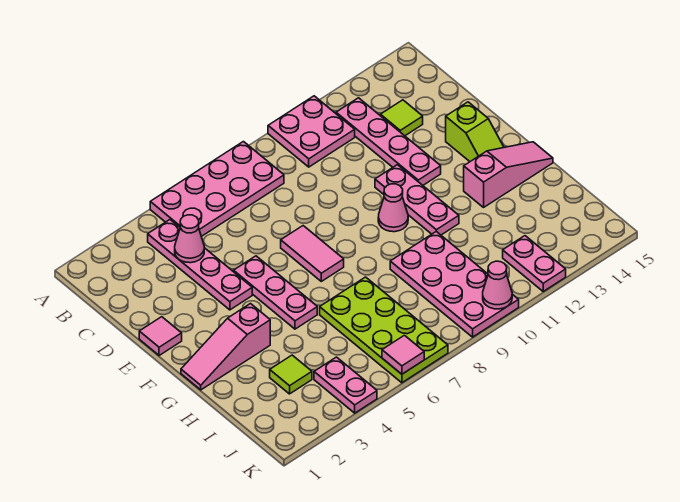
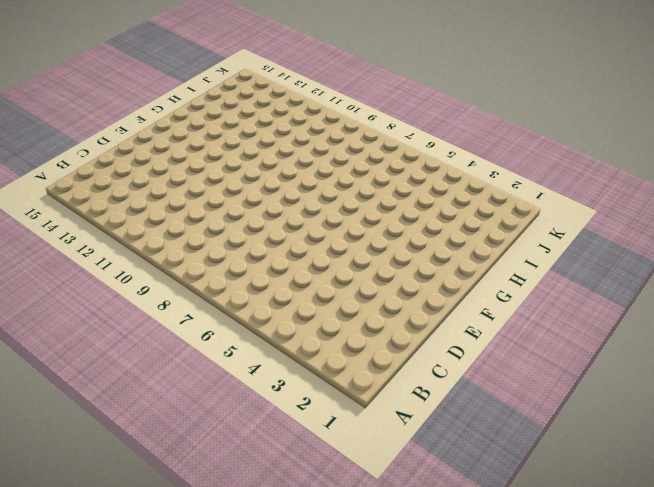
none -> pink 2x4 plate [150,142,284,237]
none -> pink 2x2 plate [268,96,355,167]
none -> pink 1x4 plate [148,220,252,310]

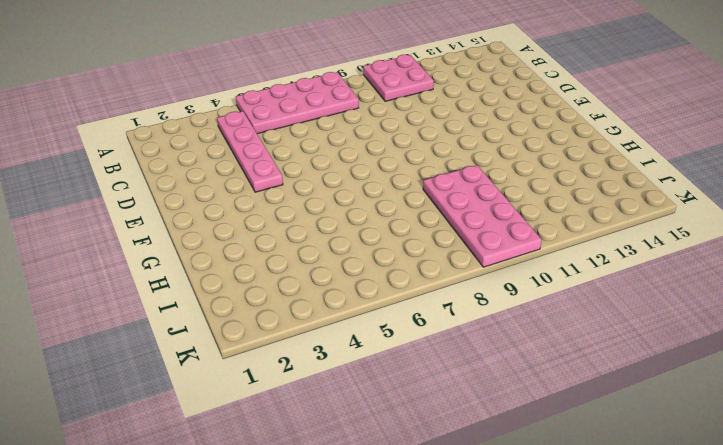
none -> pink 1x4 plate [336,98,441,185]
none -> lime 1x1 tile [380,100,423,136]
none -> pink 1x1 tile [139,317,182,356]

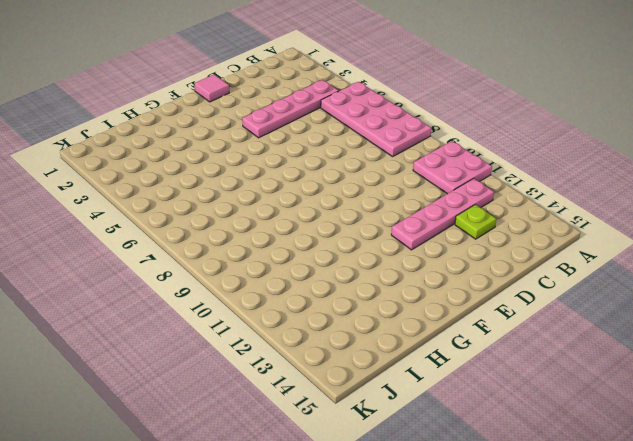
lime 1x1 plate [455,205,496,239] -> lime 1x1 tile [380,100,423,136]
none -> pink 1x3 plate [234,256,317,329]
none -> pink 1x2 tile [281,226,344,281]
none -> pink 1x3 plate [375,165,459,235]

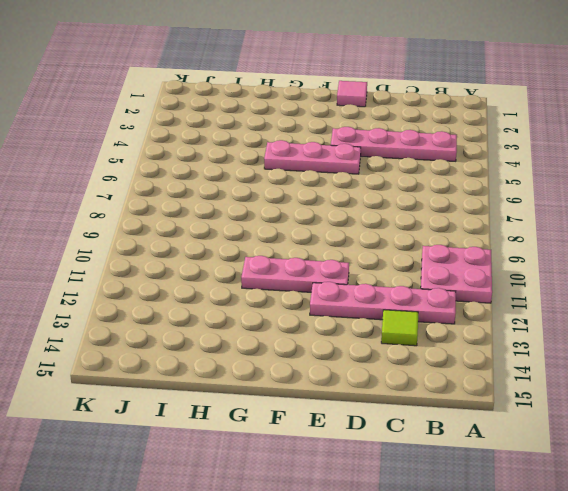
none -> pink 2x4 plate [150,142,284,237]
none -> pink 1x2 tile [281,226,344,281]
none -> lime 1x2 slope [446,102,504,161]

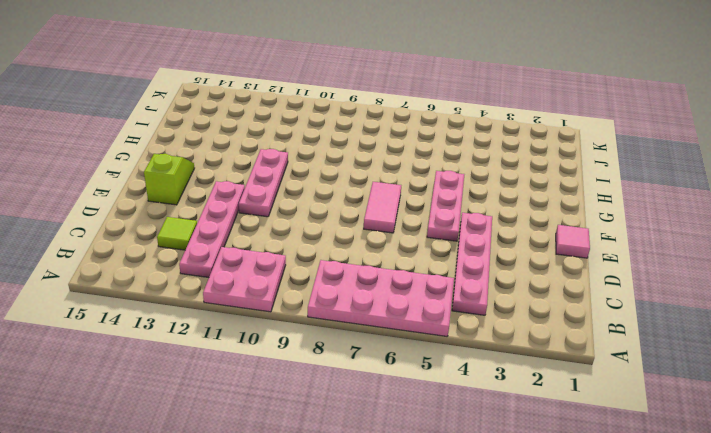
none -> pink 1x1 cone [378,184,408,232]
none -> pink 1x3 slope [181,304,270,390]
none -> pink 1x3 slope [464,142,553,207]

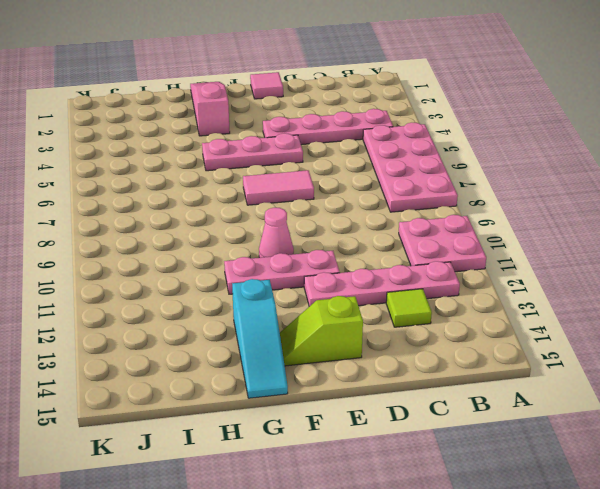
cyan 1x3 slope [232,279,288,398] -> pink 1x3 slope [464,142,553,207]
none -> lime 2x4 plate [320,277,448,383]
none -> pink 2x4 plate [390,232,519,337]
none -> lime 1x1 tile [270,355,312,394]

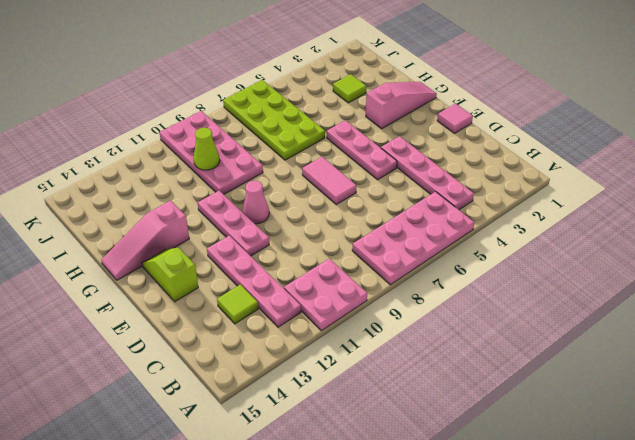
lime 1x1 cone [194,128,220,170] -> none
none -> pink 1x2 plate [314,357,377,413]
none -> pink 1x2 plate [503,236,566,291]
none -> pink 1x1 cone [175,215,204,263]

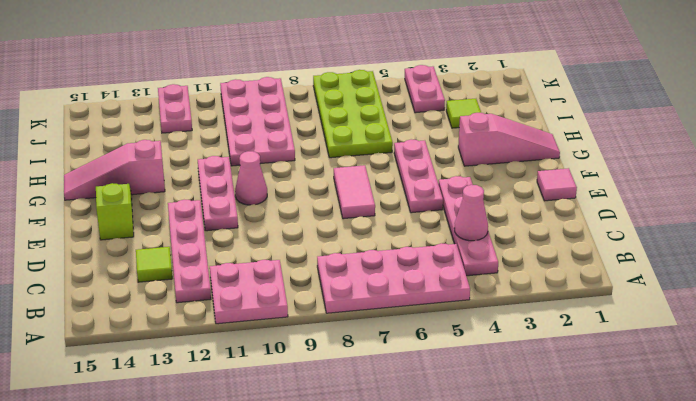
none -> pink 1x1 tile [382,335,424,374]
none -> pink 1x1 cone [483,261,512,309]

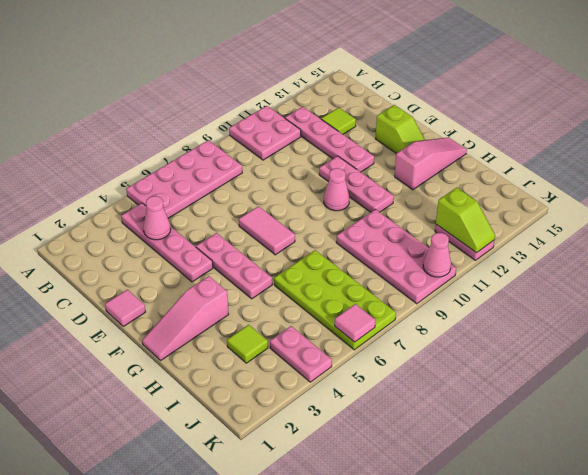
lime 1x2 slope [436,188,495,253] -> none

